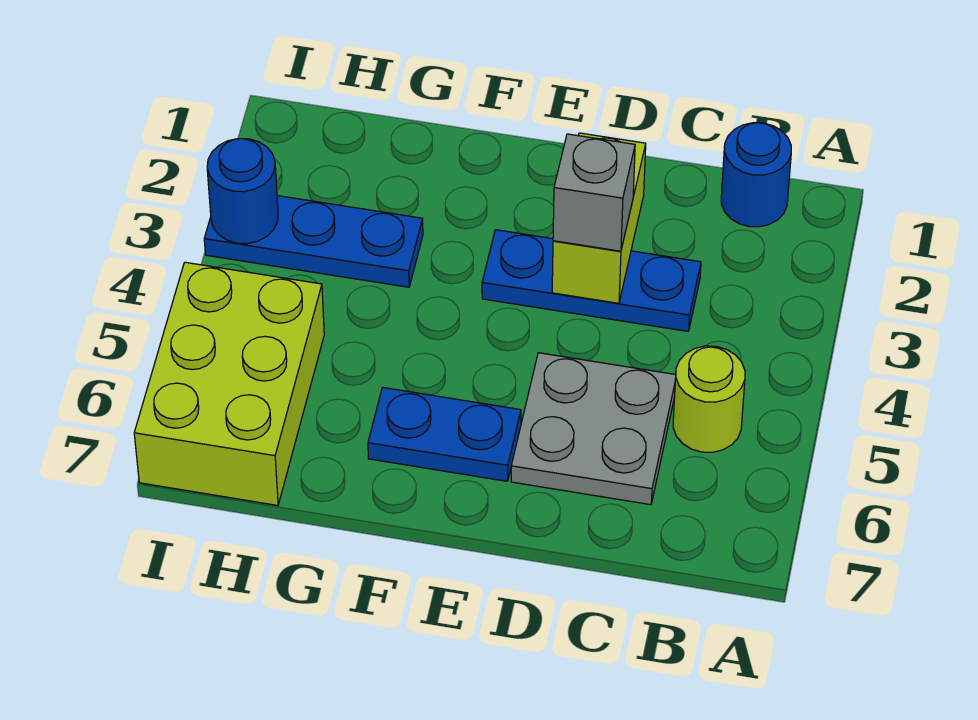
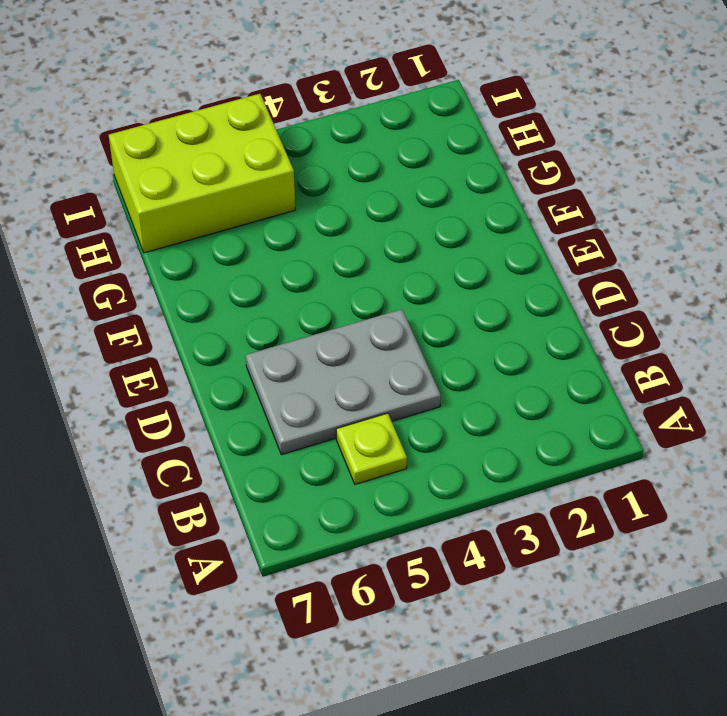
lime 1x1 plate [336,413,407,484] -> lime 1x1 round brick [673,346,745,452]
grey 2x3 plate [246,309,441,455] -> grey 2x2 plate [511,353,676,505]
none -> blue 1x1 round brick [721,123,791,227]
none -> blue 1x3 plate [482,230,701,331]

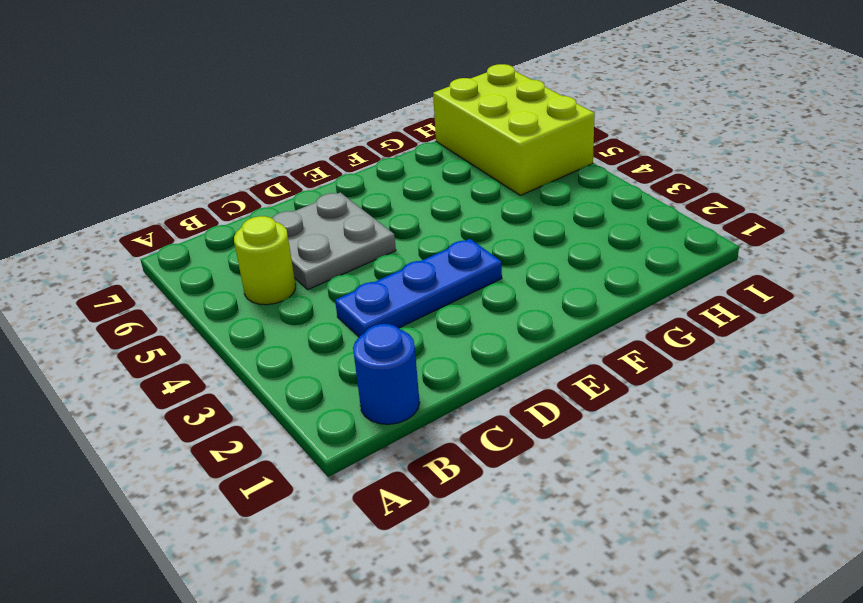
none -> blue 1x2 plate [368,387,521,481]
none -> blue 1x3 plate [204,196,423,287]

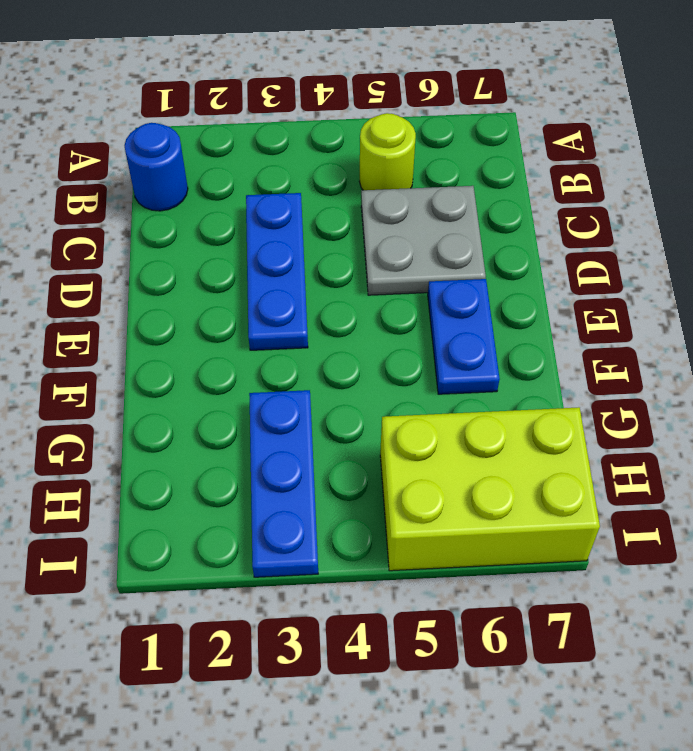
none -> lime 1x2 brick [552,133,646,303]
none -> blue 1x1 round brick [207,138,278,244]

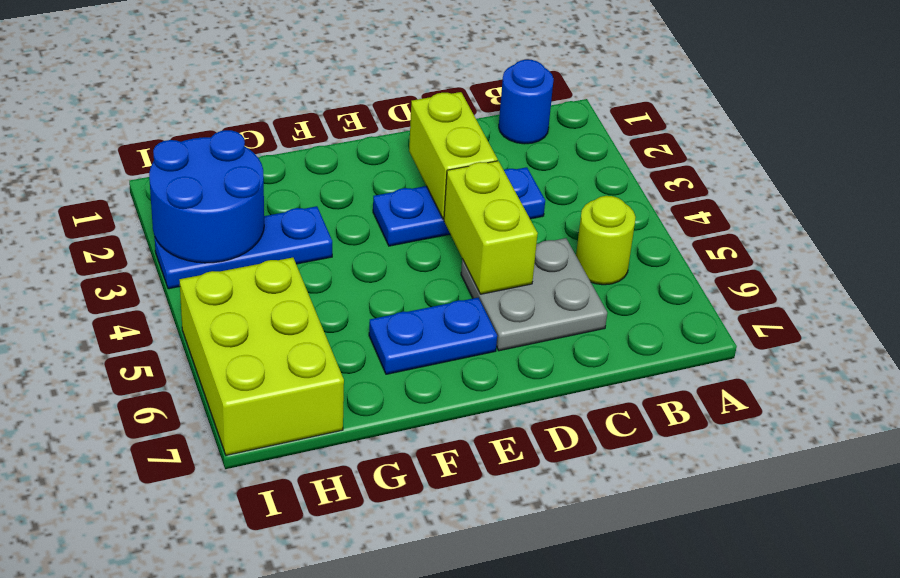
lime 1x2 brick [444,161,538,294] -> none
blue 2x2 round brick [149,130,264,263] -> blue 1x1 round brick [207,138,278,244]
none -> grey 1x1 brick [553,134,635,251]

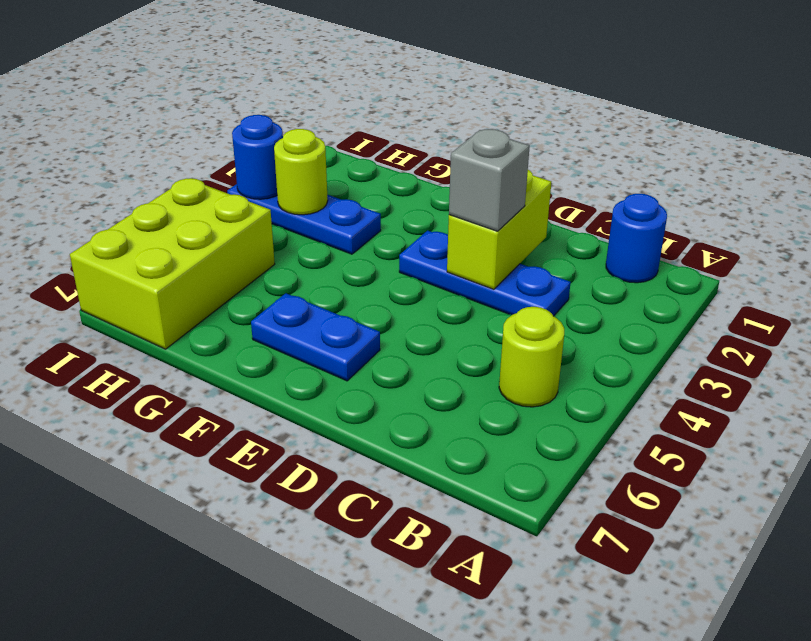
lime 1x1 round brick [274,129,328,215] -> none
none -> grey 2x2 plate [511,353,676,505]

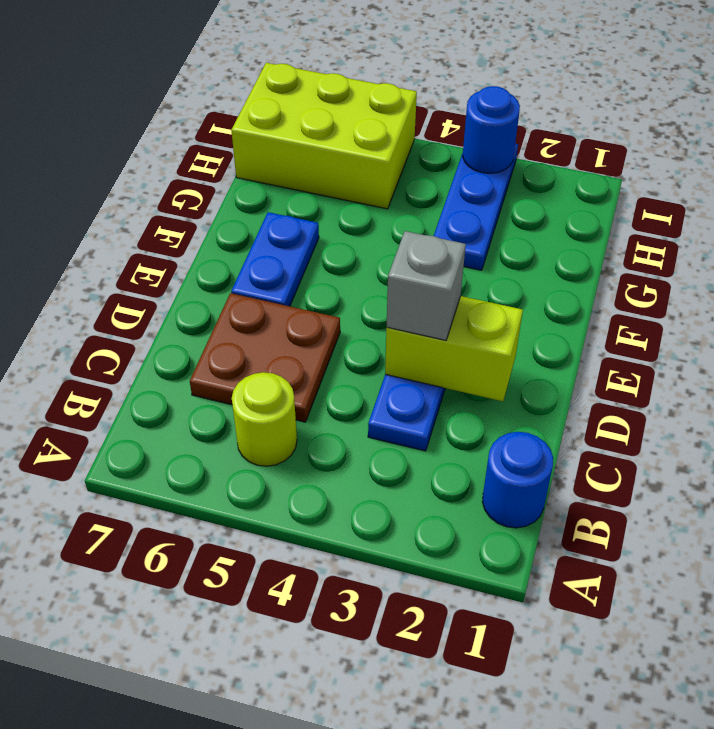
brown 2x2 plate [190,293,340,422] -> grey 2x2 plate [511,353,676,505]

